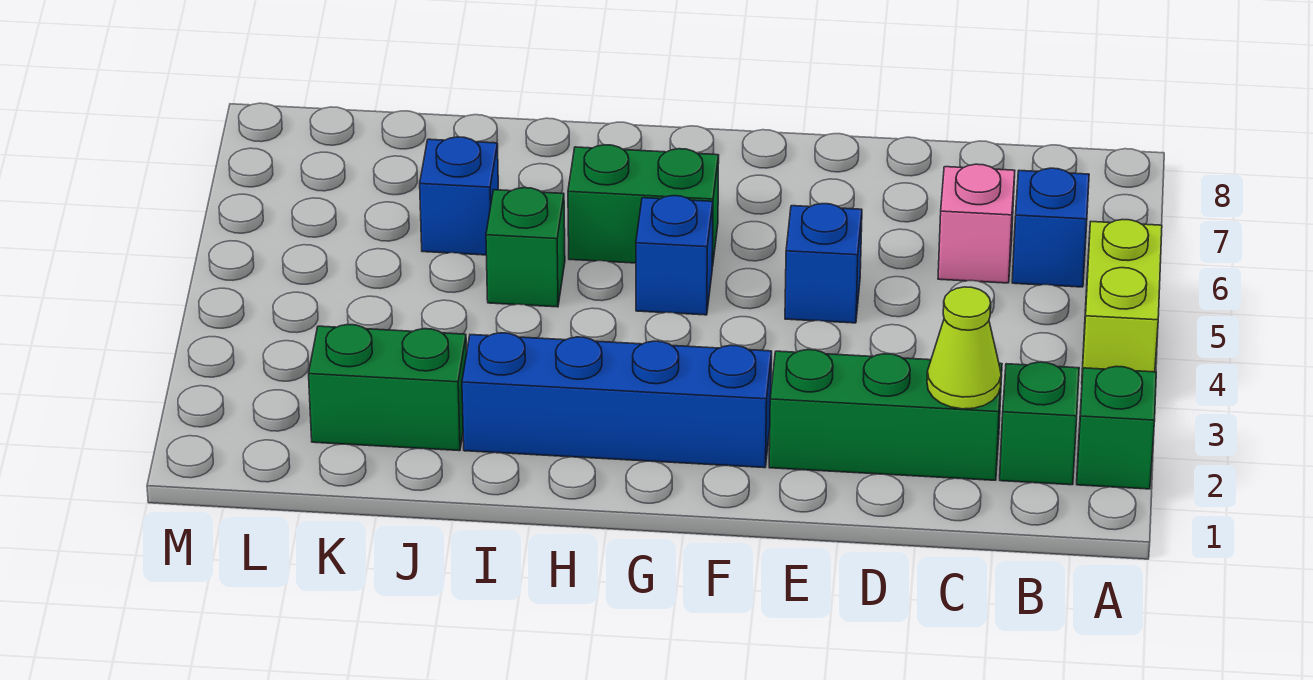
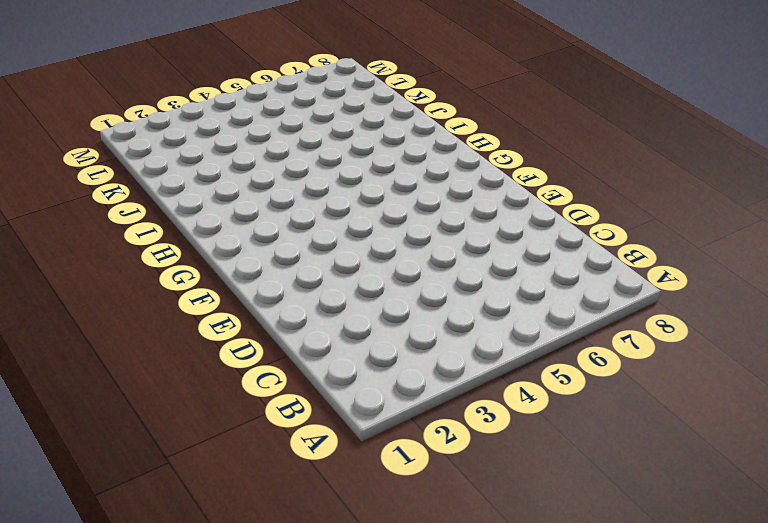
none -> green 1x1 brick [1077,366,1156,489]
none -> lime 1x2 brick [1082,219,1162,376]
none -> green 1x1 brick [1000,362,1079,485]

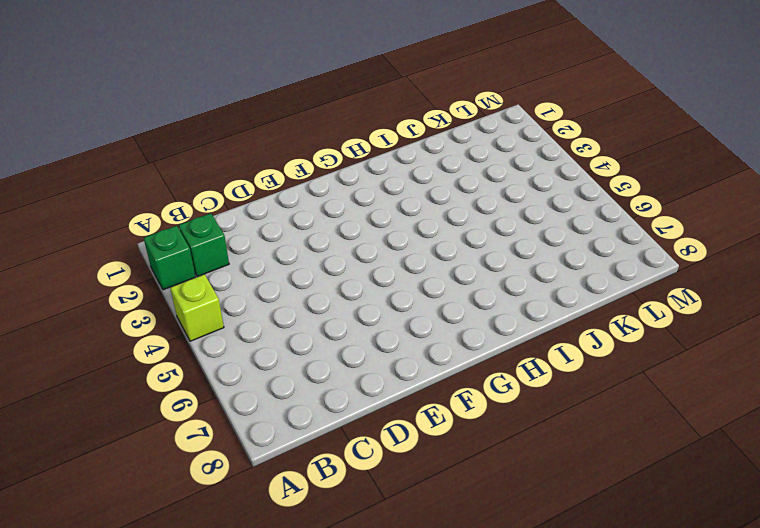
lime 1x1 brick [170,274,224,341] -> lime 1x2 brick [1082,219,1162,376]
none -> blue 1x1 brick [1012,168,1089,287]
none -> green 1x3 brick [769,350,1002,480]
none -> pink 1x1 brick [938,164,1015,283]

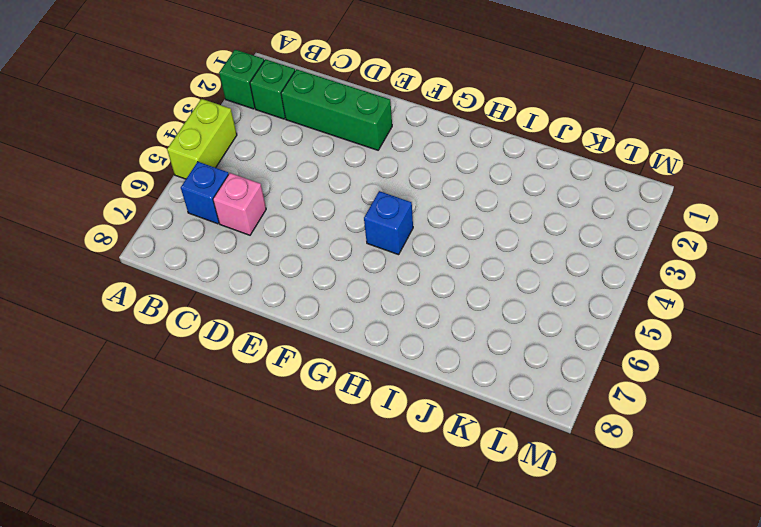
none -> blue 1x1 brick [785,204,862,323]
none -> blue 1x4 brick [462,333,772,468]
none -> green 1x2 brick [568,145,719,267]

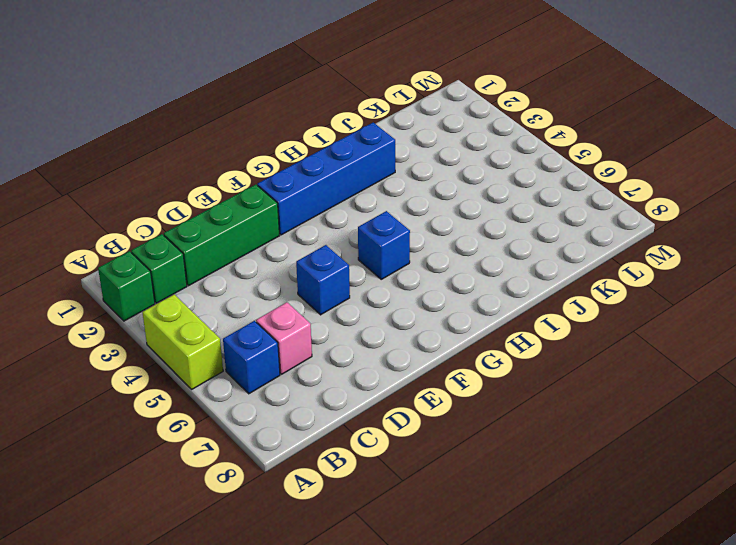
none -> green 1x2 brick [568,145,719,267]
none -> green 1x1 brick [486,188,565,307]
none -> green 1x2 brick [309,325,467,451]

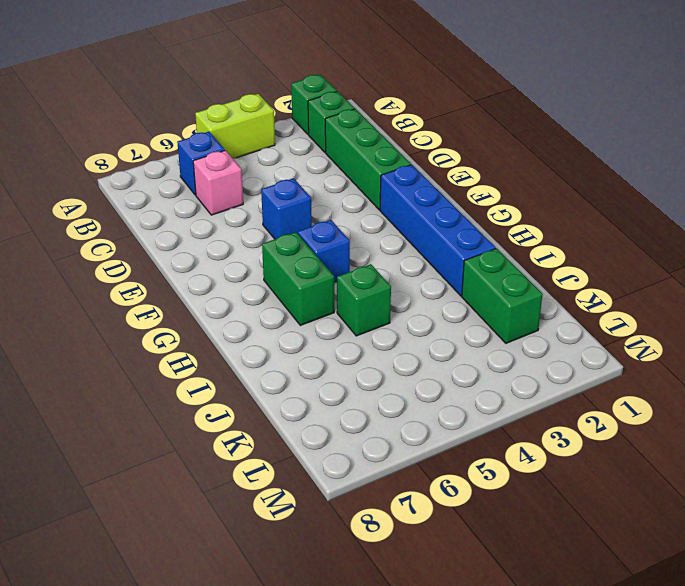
none -> blue 1x1 brick [420,137,498,255]
none -> lime 1x1 cone [927,287,1001,409]

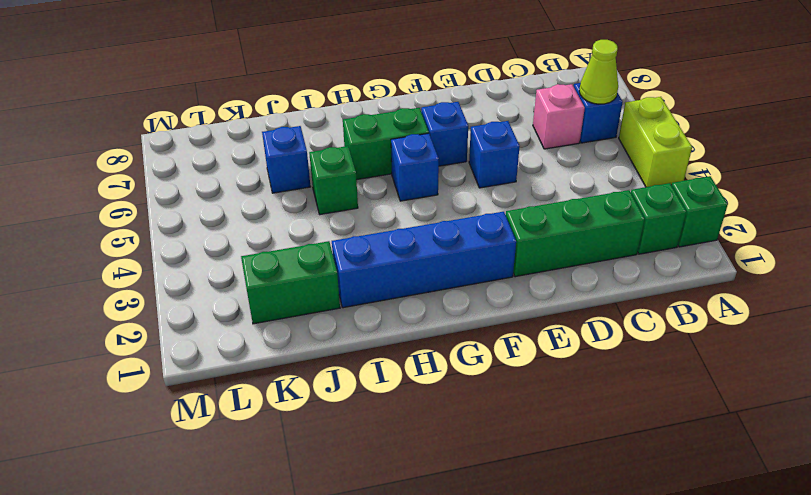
lime 1x1 cone [579,40,618,104] -> lime 1x1 cone moved to [927,287,1001,409]
blue 1x1 brick [421,102,468,166] -> none

